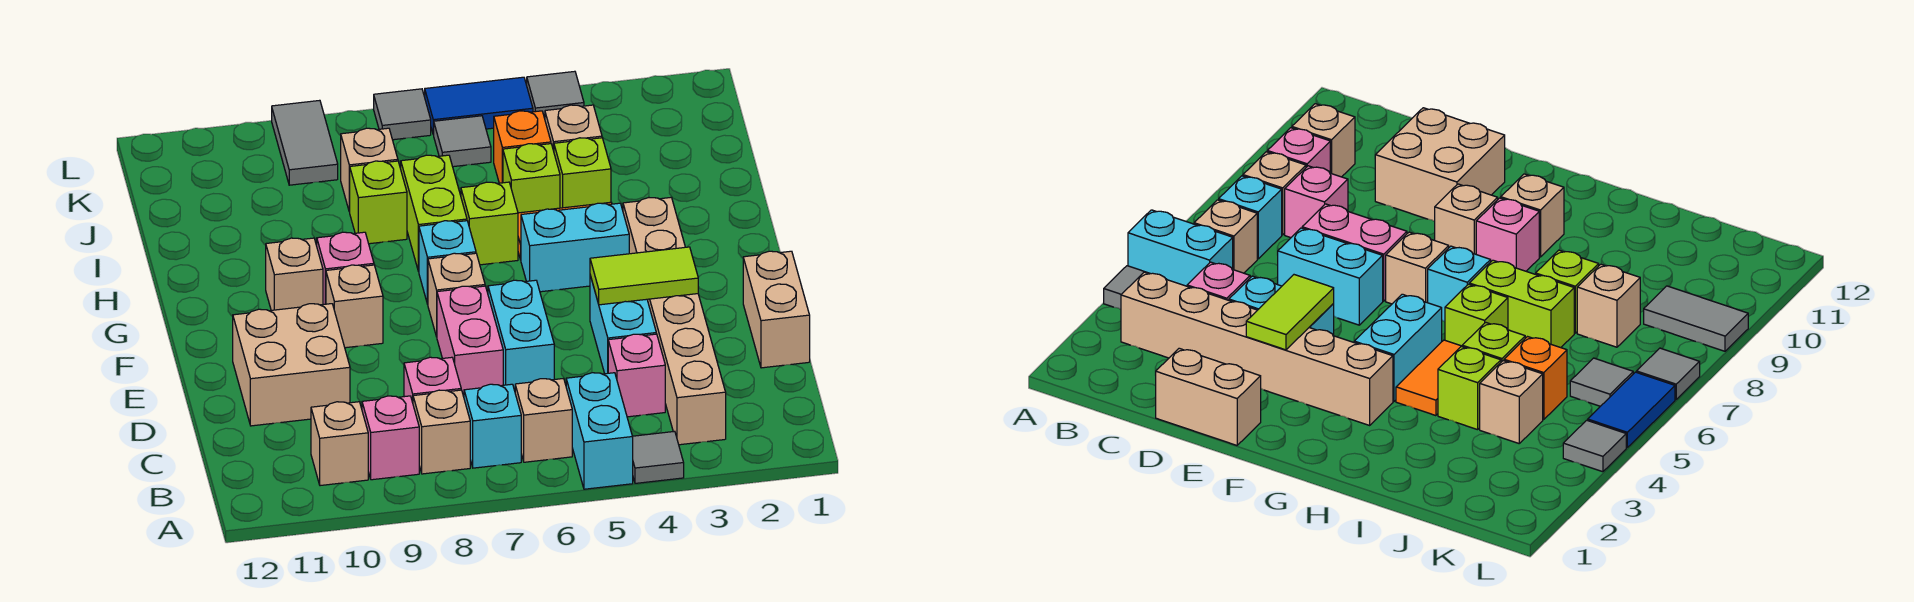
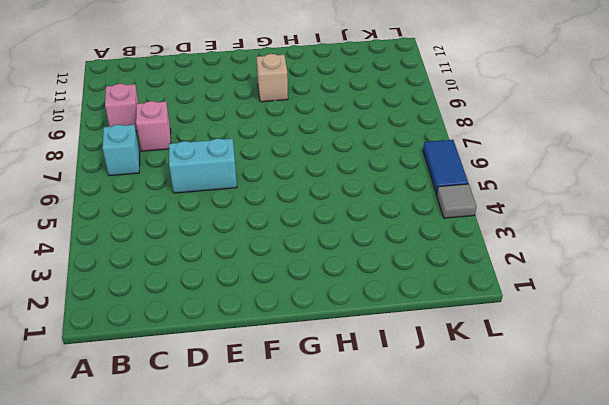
none -> grey 1x1 tile [633,431,684,483]
none -> cyan 1x2 brick [566,373,633,489]
none -> tan 1x6 brick [623,198,726,445]
none -> tan 1x1 brick [515,379,572,462]

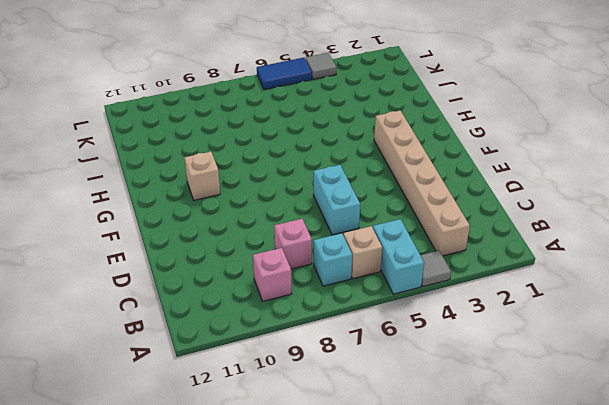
none -> tan 1x1 brick [413,390,470,474]
none -> tan 1x1 brick [311,402,368,486]
none -> pink 1x1 brick [608,334,665,417]
none -> tan 1x2 brick [743,251,810,368]

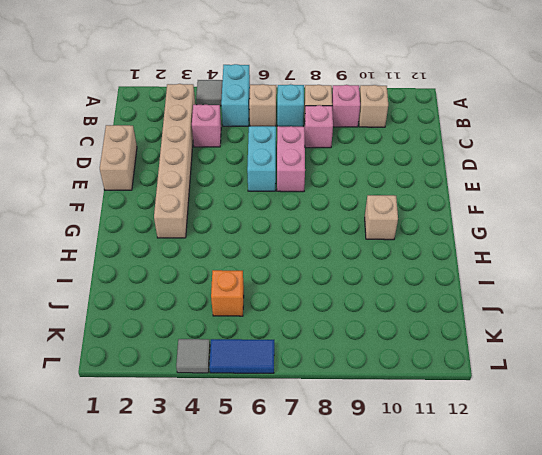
none -> cyan 1x2 brick [590,275,656,374]
none -> tan 2x2 brick [233,304,350,426]
none -> tan 1x1 brick [428,253,485,337]
none -> tan 1x1 brick [326,265,383,348]

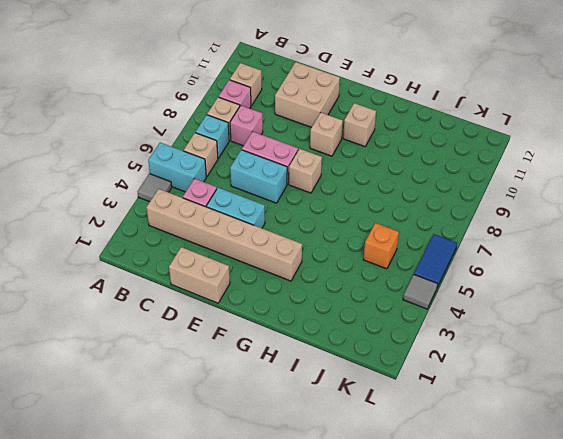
none -> cyan 1x2 brick [521,203,629,292]
none -> cyan 1x1 brick [419,221,476,304]
none -> pink 1x1 brick [317,232,374,305]
none -> orange 1x2 tile [1396,340,1462,416]

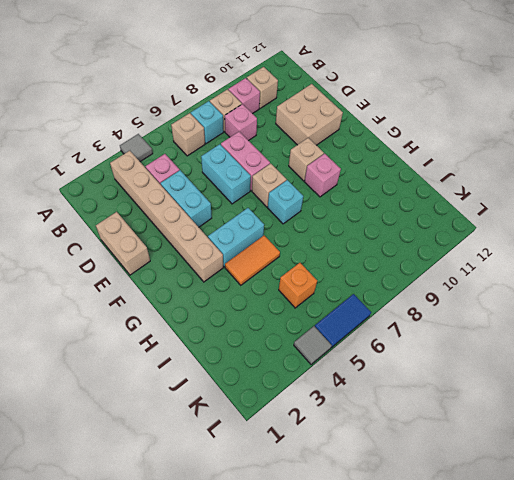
none -> cyan 1x2 brick [566,373,633,489]
none -> tan 1x1 brick [266,238,323,310]
none -> lime 1x1 brick [461,182,518,265]
none -> lime 1x2 brick [401,155,467,271]

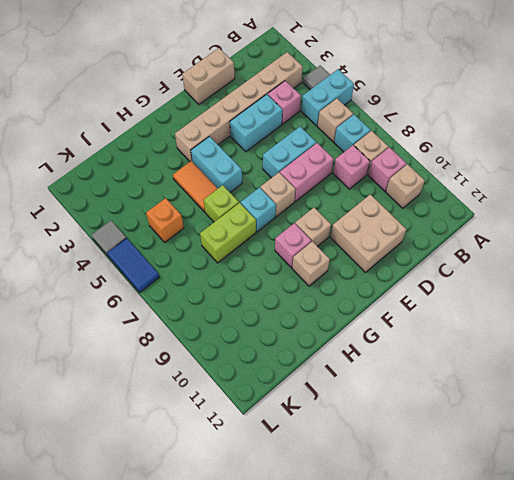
none -> lime 1x1 brick [554,138,611,208]
none -> lime 1x1 brick [503,144,560,213]
none -> lime 1x1 brick [350,161,407,244]
none -> tan 1x1 brick [545,105,602,151]

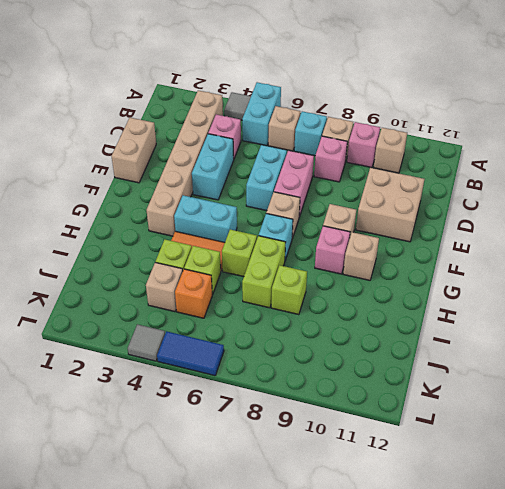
none -> tan 1x1 brick [341,128,398,212]
none -> grey 1x1 tile [434,116,491,167]
none -> grey 1x2 tile [272,100,338,185]
none -> grey 1x1 tile [374,89,431,140]

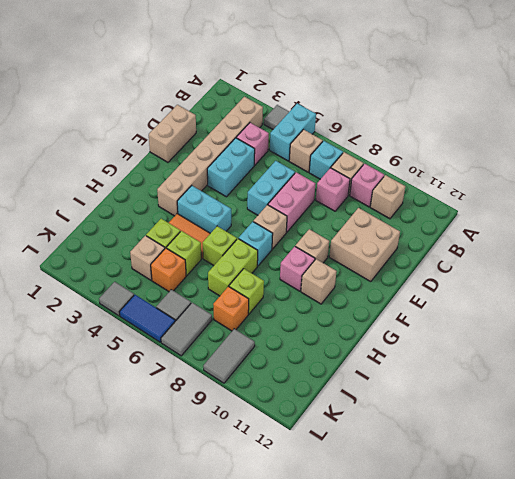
orange 1x1 brick [213,287,249,331] -> tan 1x1 brick [341,128,398,212]
grey 1x2 tile [161,303,212,356] -> grey 1x1 tile [374,89,431,140]
none -> lime 1x2 tile [590,247,698,305]

